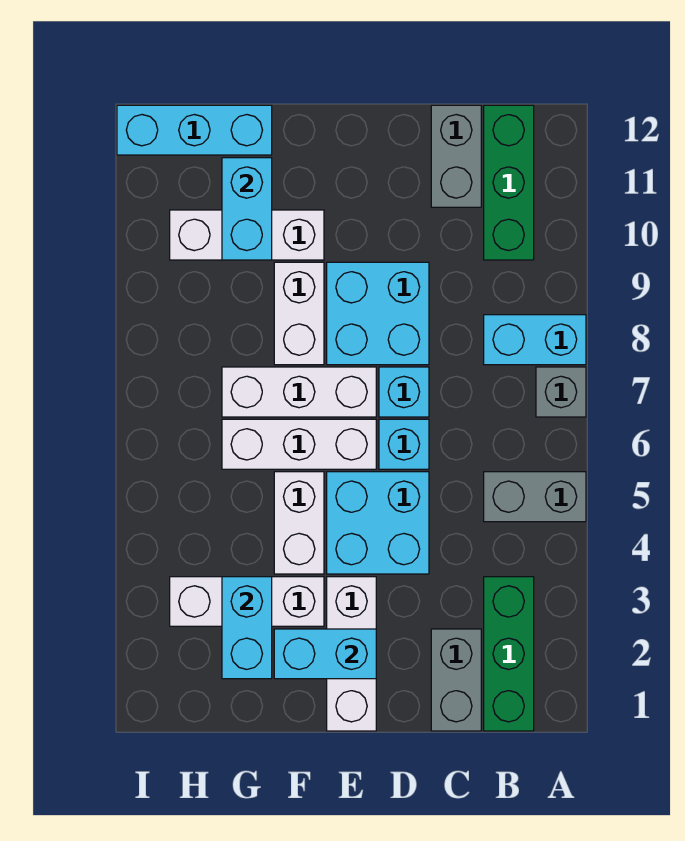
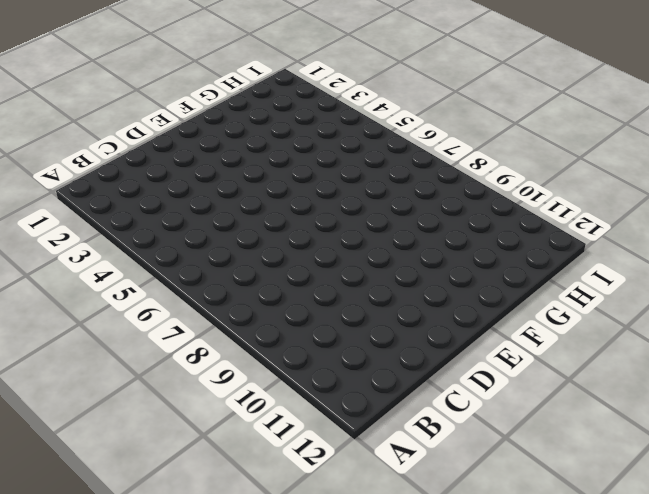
none -> grey 1x2 brick [484,472,586,522]
none -> grey 1x1 brick [536,367,586,417]
none -> cyan 1x2 brick [484,315,586,365]

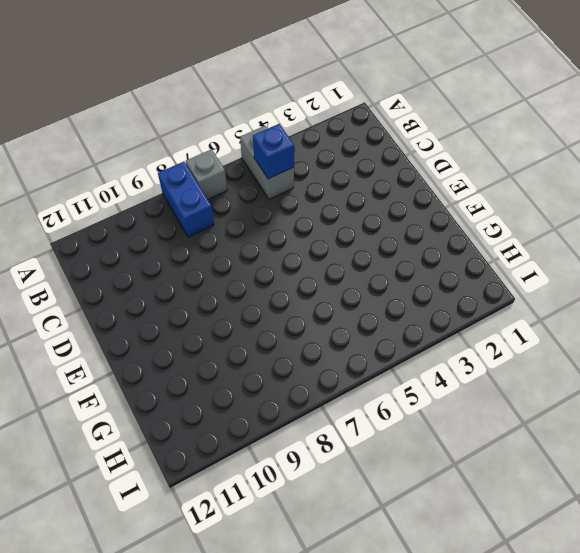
blue 1x2 brick [158,162,214,237] -> cyan 1x2 brick [484,315,586,365]
blue 1x1 brick [253,124,294,179] -> none
none -> green 1x3 brick [484,577,534,731]
none -> green 1x3 brick [484,105,534,260]
none -> grey 1x2 brick [431,629,481,731]

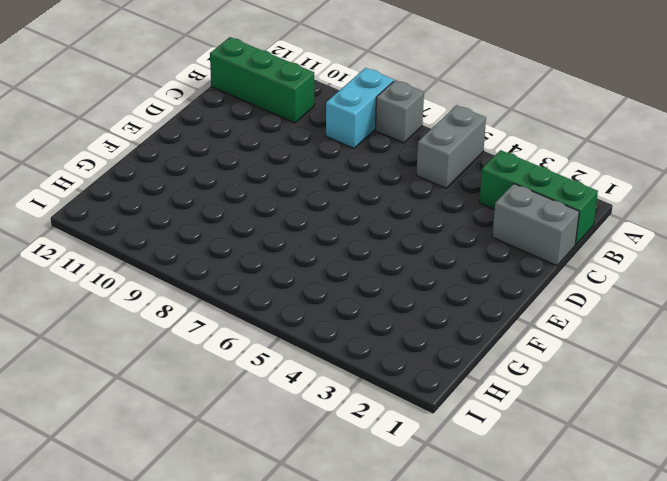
none -> grey 1x2 brick [431,105,481,207]
none -> cyan 2x2 brick [327,472,429,574]
none -> cyan 1x1 brick [379,419,429,469]

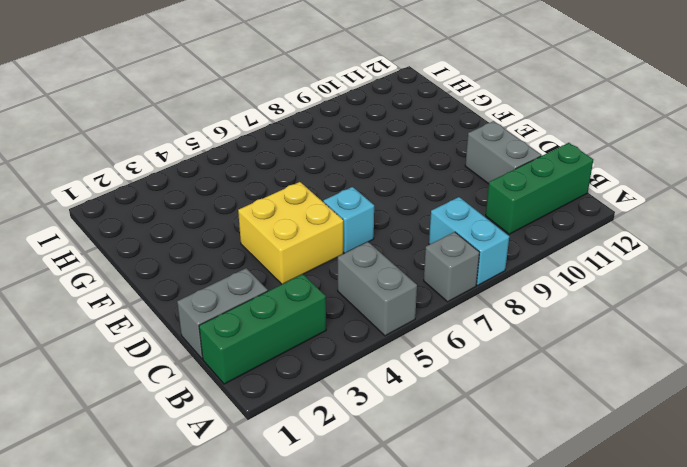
grey 1x2 brick [465,121,541,184] -> grey 1x2 brick turned to [431,105,481,207]
yellow 2x2 brick [238,182,343,284] -> cyan 2x2 brick [327,472,429,574]
none -> cyan 1x1 brick [379,367,429,417]
none -> cyan 2x2 brick [327,262,429,365]
none -> white 1x3 brick [327,577,376,731]

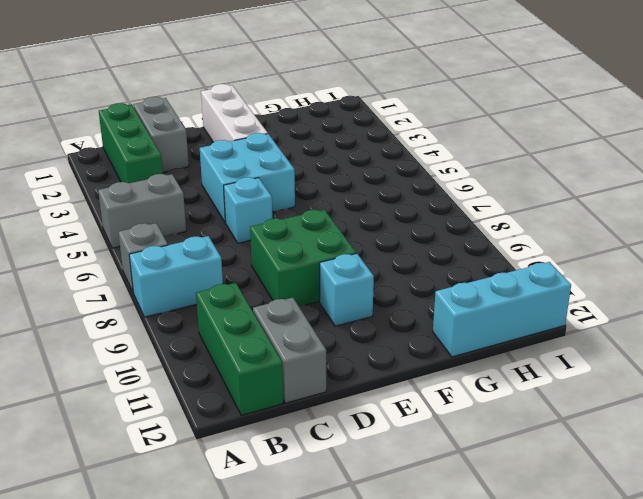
green 2x2 brick [250,210,356,307] -> cyan 2x2 brick [327,262,429,365]
cyan 1x1 brick [320,253,374,326] -> cyan 1x1 brick moved to [379,367,429,417]
none -> white 1x3 brick [222,419,376,469]
none -> white 1x3 brick [222,367,376,417]
none -> white 1x3 brick [170,577,324,626]

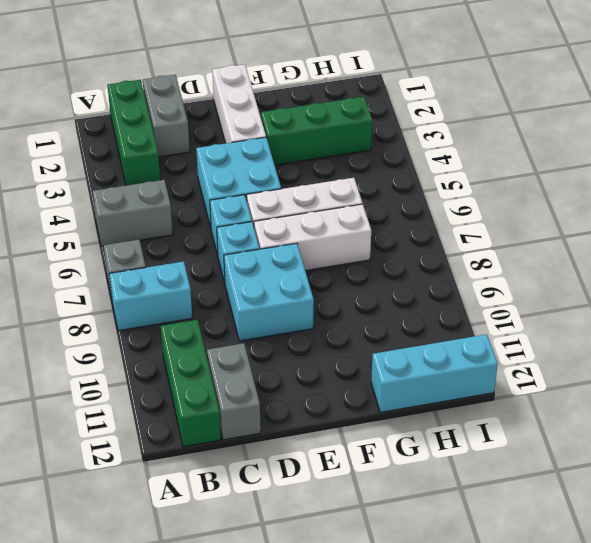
green 1x3 brick [261,97,372,165] -> white 1x3 brick [170,577,324,626]
none -> white 1x2 brick [274,472,324,574]
none -> white 1x2 brick [274,262,324,365]
none -> white 1x3 brick [170,210,324,260]

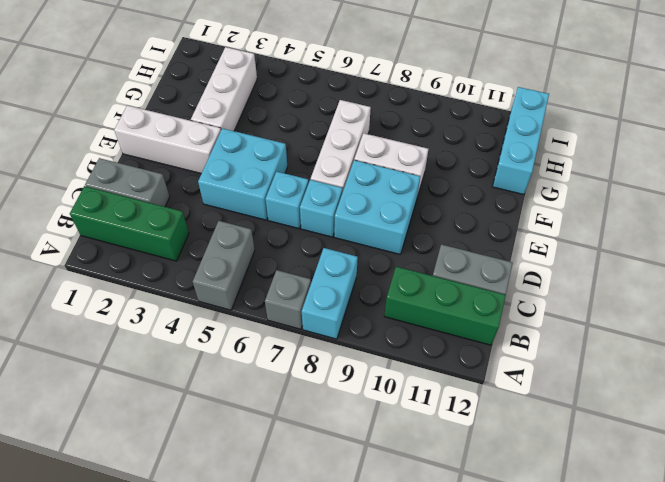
none -> white 1x3 brick [222,419,376,469]
none -> white 1x2 brick [274,472,324,574]
none -> white 1x3 brick [170,210,324,260]

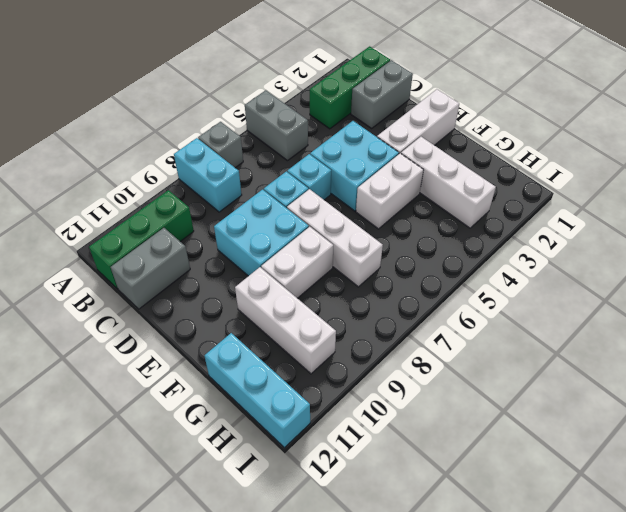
none -> white 1x3 brick [222,419,376,469]
none -> cyan 1x2 brick [274,629,376,679]
none -> cyan 1x2 brick [222,577,272,679]

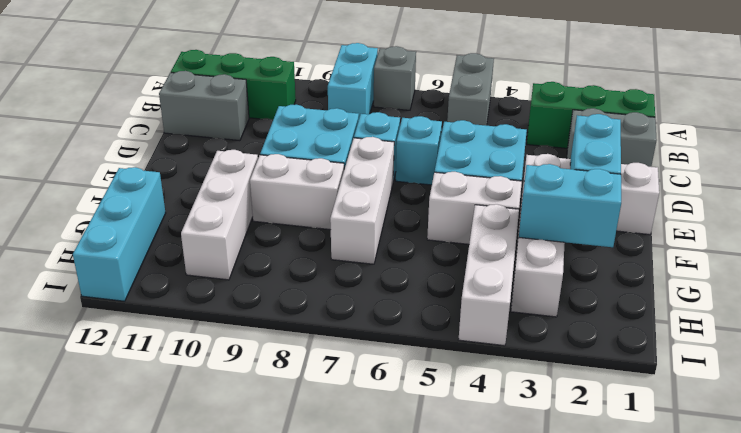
white 1x3 brick [459,204,519,346] -> white 1x3 brick moved to [222,419,376,469]
none -> cyan 1x2 brick [222,158,272,260]

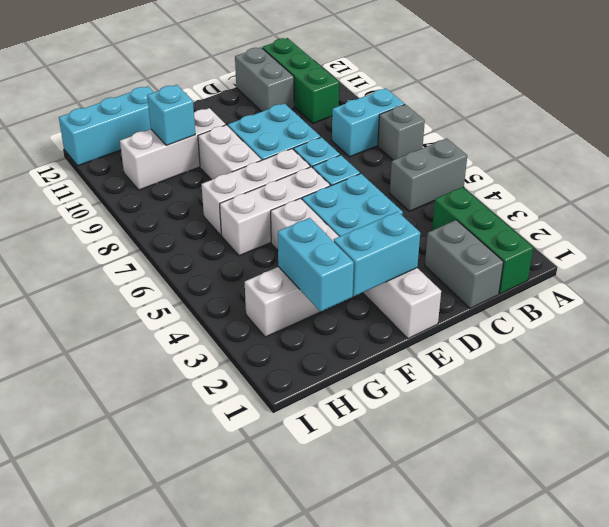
cyan 1x1 brick [147,85,195,145] -> cyan 1x2 brick [222,158,272,260]

